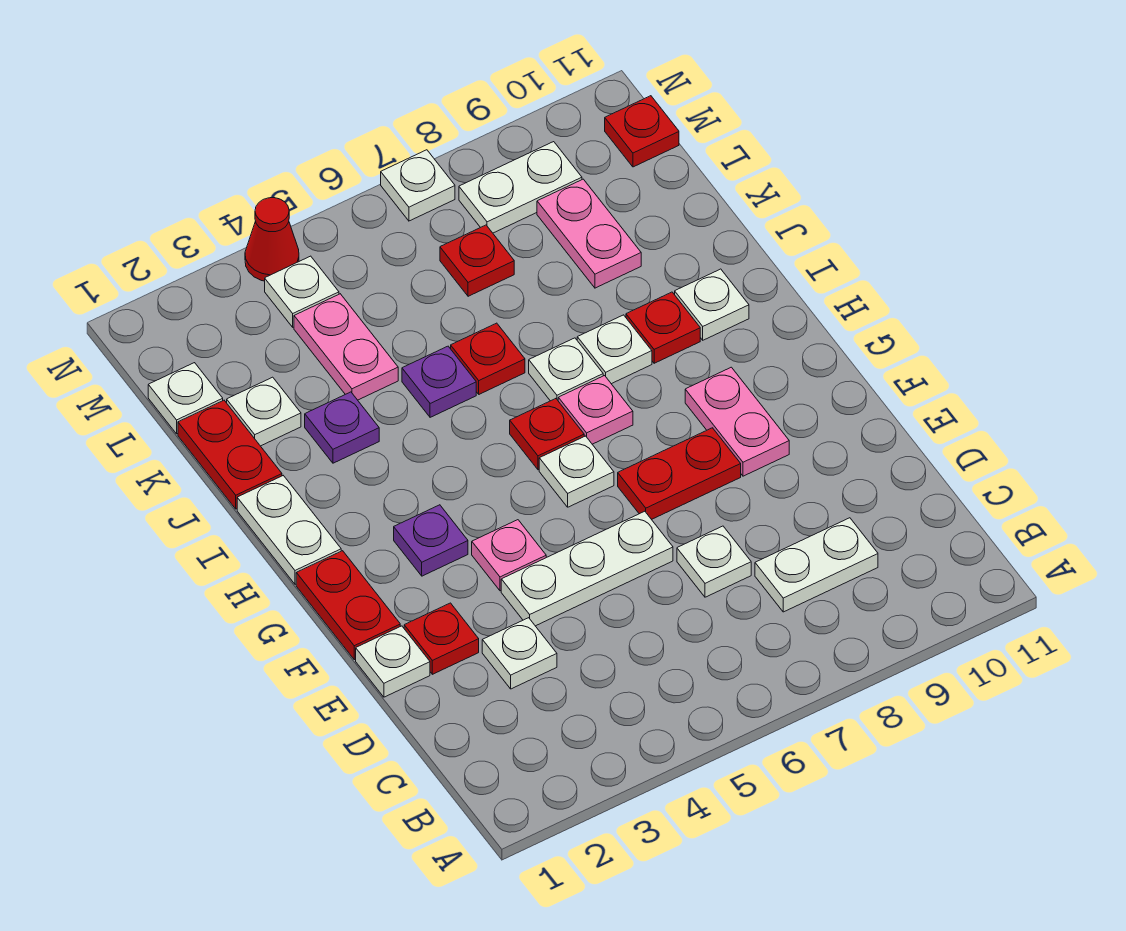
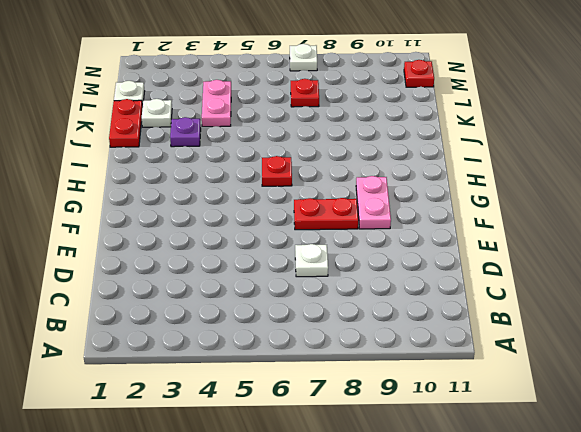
none -> white 1x2 plate [755,518,878,612]
none -> white 1x1 plate [482,618,557,689]
none -> white 1x1 plate [356,626,430,697]
none -> red 1x1 plate [404,603,479,674]

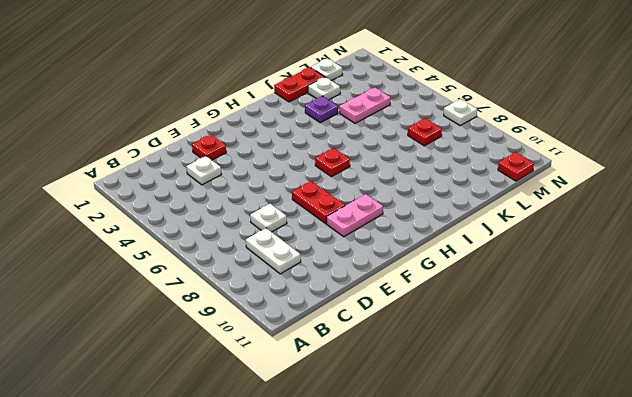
none -> white 1x1 plate [356,626,430,697]
none -> white 1x3 plate [501,511,673,626]
none -> red 1x2 plate [296,551,400,660]
none -> pink 1x1 plate [472,520,546,591]

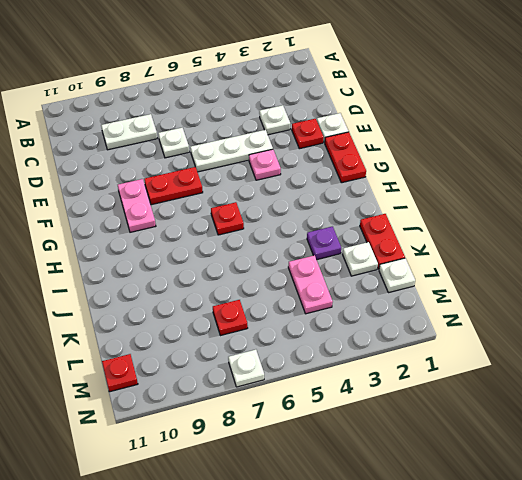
none -> purple 1x1 plate [394,505,468,576]
none -> white 1x1 plate [539,436,614,507]
none -> white 1x2 plate [237,476,341,584]
none -> pink 1x1 plate [558,376,633,444]

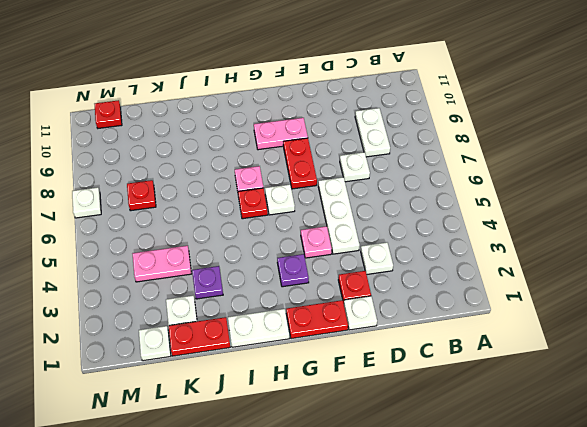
none -> white 1x1 plate [529,338,603,401]
none -> white 1x1 plate [577,315,652,384]
none -> red 1x1 plate [626,292,700,363]
none -> white 1x1 plate [675,269,749,340]

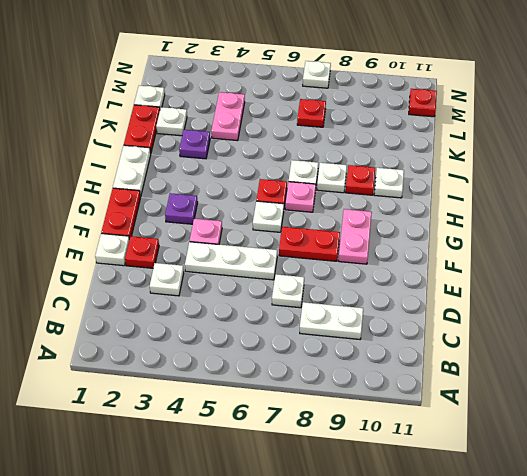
none -> purple 1x1 plate [402,346,476,417]
none -> red 1x1 plate [451,323,525,394]
none -> pink 1x2 plate [537,179,641,288]
none -> white 1x1 plate [265,256,339,327]

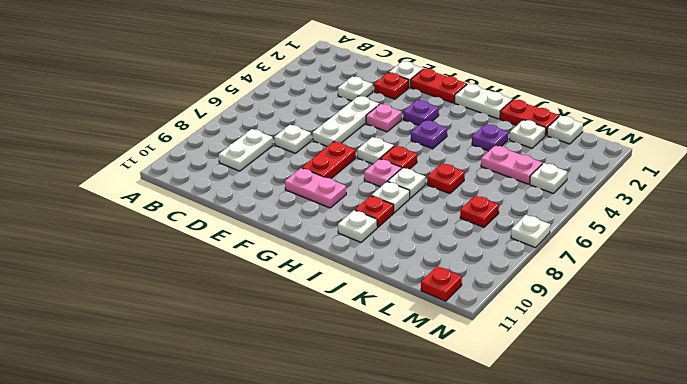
purple 1x1 plate [411,120,447,149] -> purple 1x1 plate moved to [402,346,476,417]
none -> pink 1x2 plate [537,179,641,288]
none -> white 1x2 plate [459,142,582,233]
none -> red 1x1 cone [245,198,299,281]

